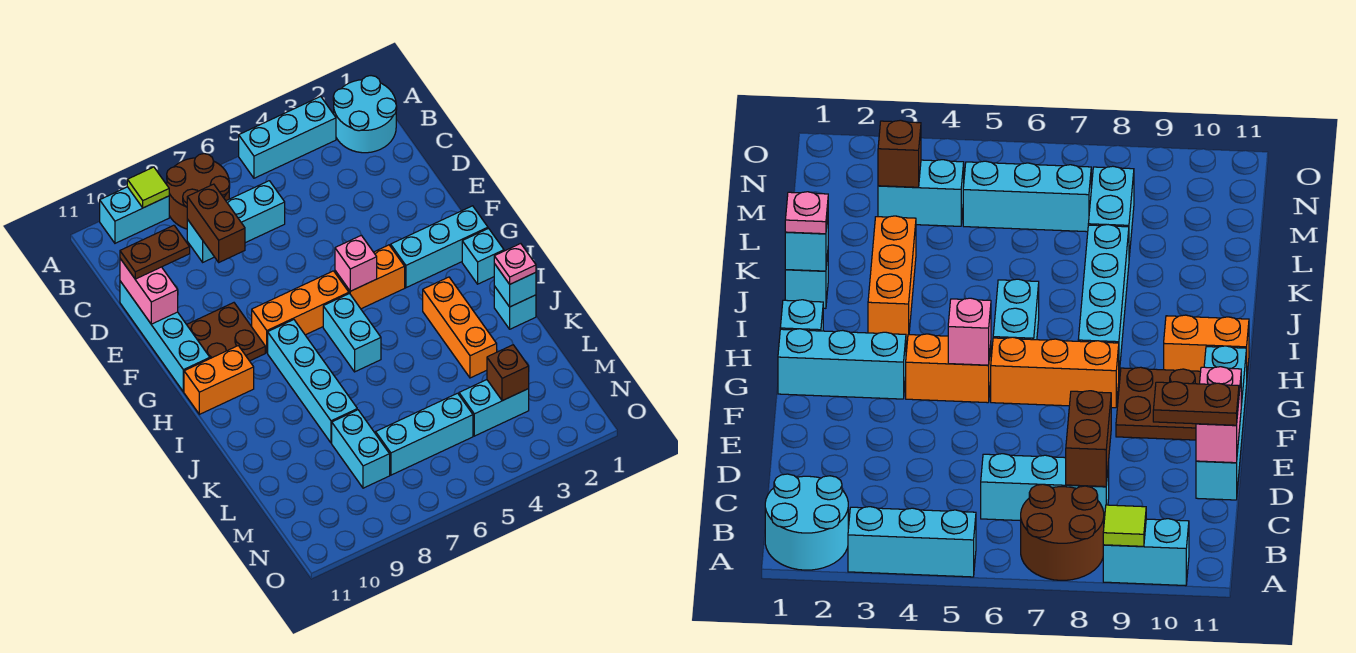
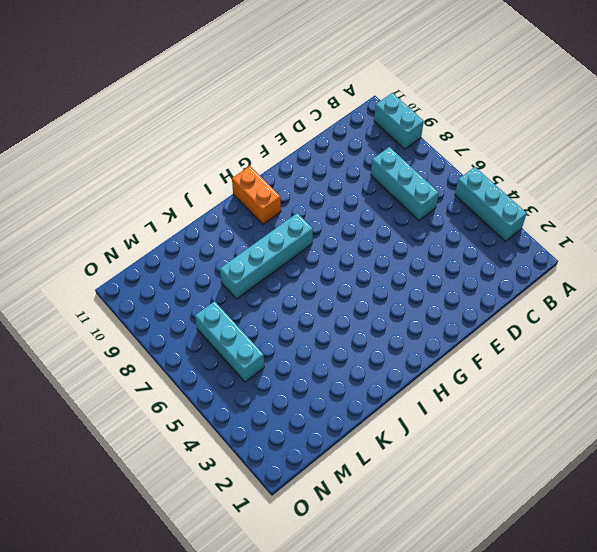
none -> cyan 2x2 round brick [333,76,397,153]
none -> brown 2x2 round brick [167,154,230,229]
none -> cyan 1x4 brick [120,281,210,392]

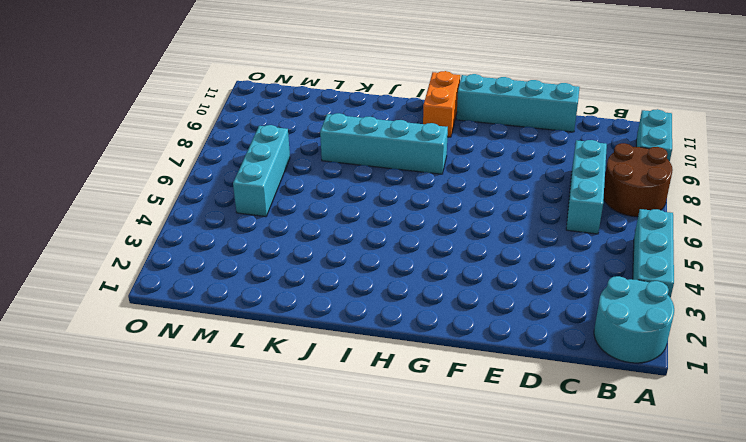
none -> brown 2x2 plate [187,303,265,361]
none -> cyan 1x3 brick [391,206,488,288]
none -> orange 1x2 brick [335,245,405,309]

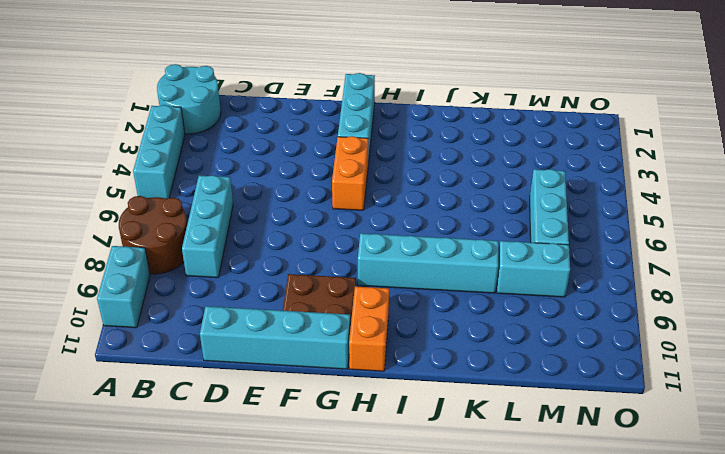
none -> orange 1x3 brick [252,271,349,353]
none -> cyan 1x1 brick [462,228,504,284]
none -> cyan 1x2 brick [323,294,381,372]

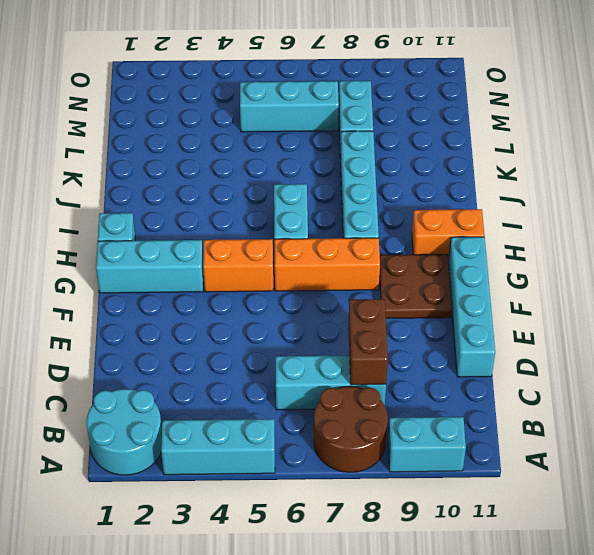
none -> orange 1x3 brick [423,277,497,378]
none -> cyan 1x1 brick [494,286,536,329]
none -> cyan 1x2 brick [459,380,529,436]

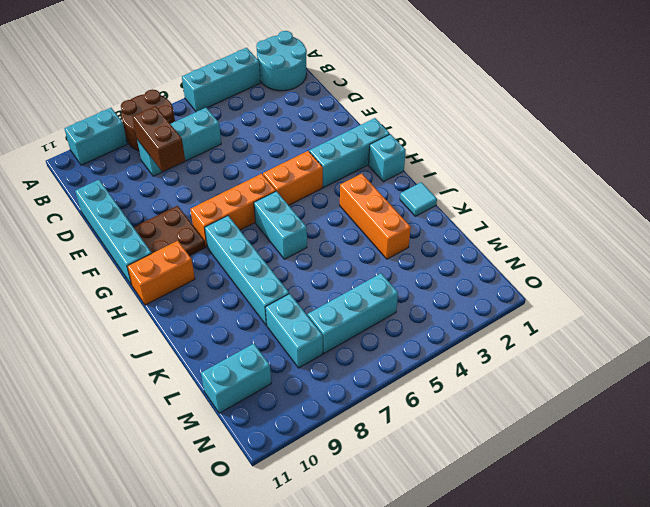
cyan 1x1 tile [400,182,437,216] -> cyan 1x1 brick [494,286,536,329]
cyan 1x2 brick [201,344,271,413] -> cyan 1x2 brick moved to [459,380,529,436]
none -> lime 1x1 tile [127,167,169,208]
none -> pink 1x2 brick [120,259,178,324]
none -> pink 1x1 brick [335,235,377,291]

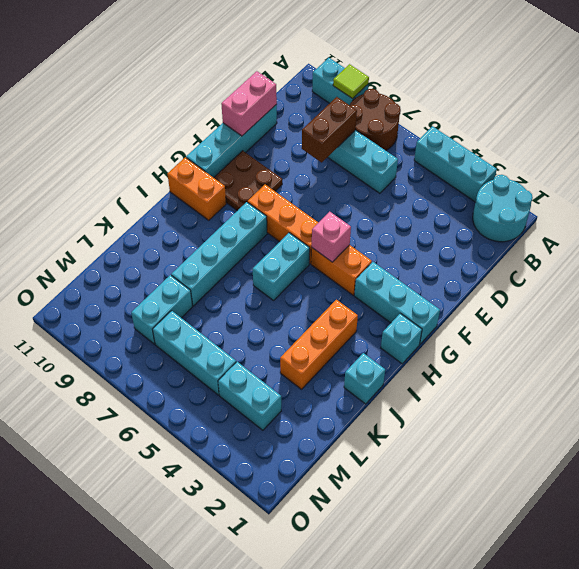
none -> cyan 1x1 brick [494,264,536,307]
none -> brown 1x1 brick [487,345,529,401]
none -> brown 1x2 plate [120,225,190,279]

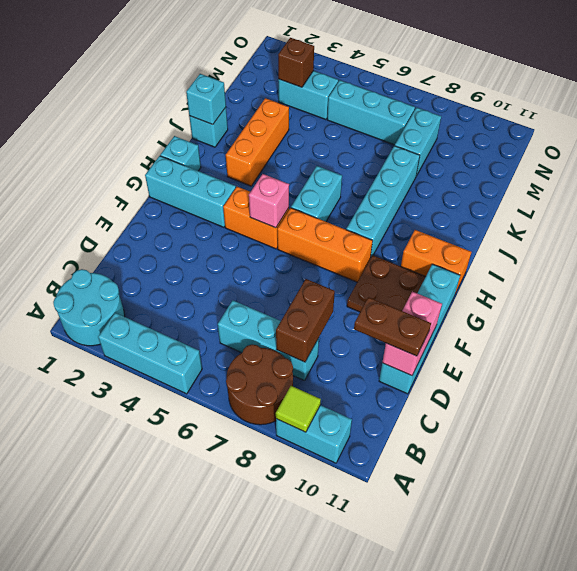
none -> pink 1x1 plate [494,244,536,284]

